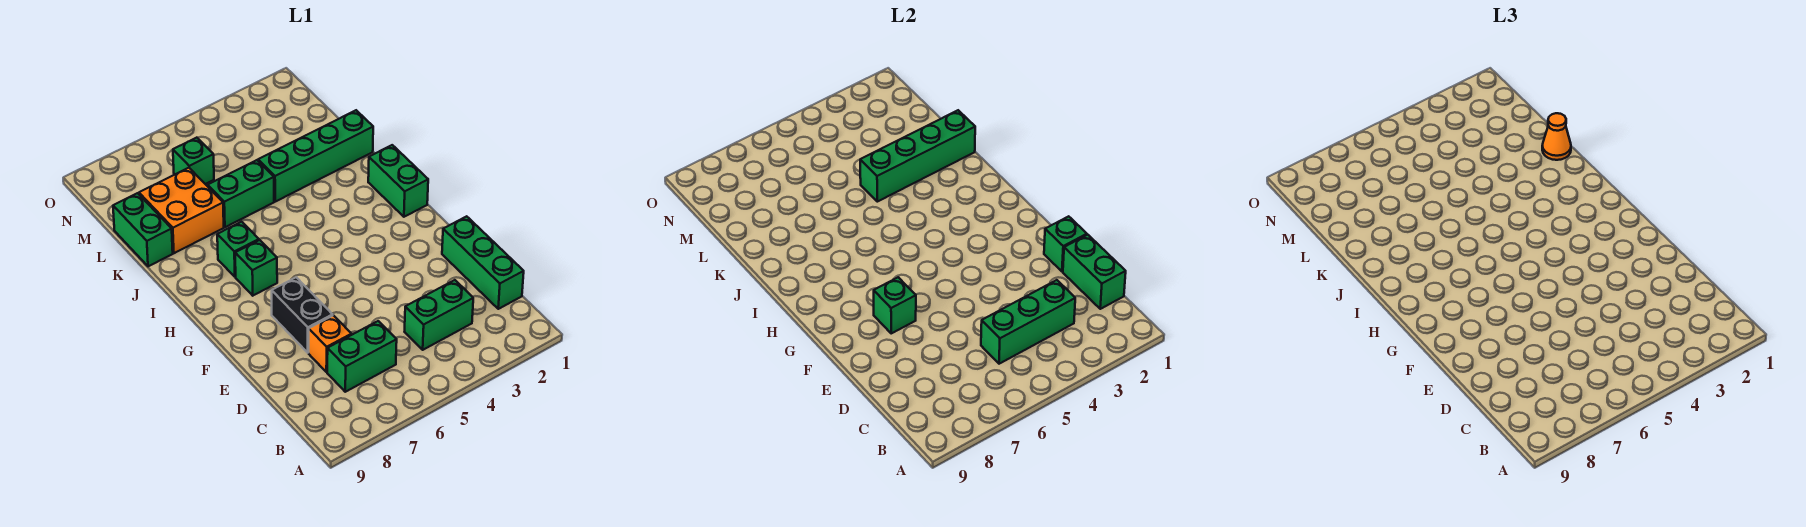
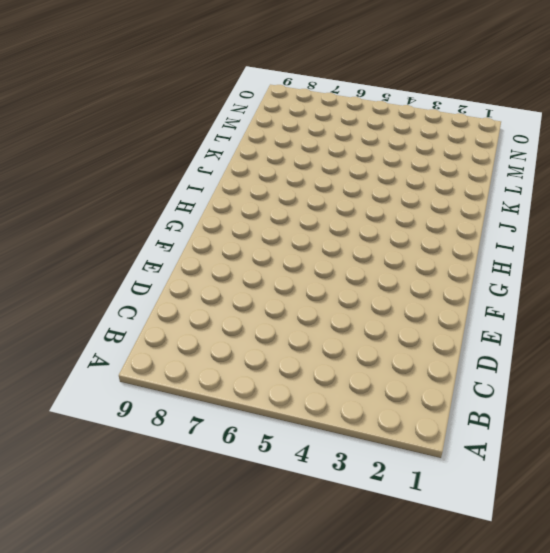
none -> green 1x3 brick [442,216,524,309]
none -> green 1x2 brick [405,280,473,350]
none -> green 1x2 brick [327,321,397,392]

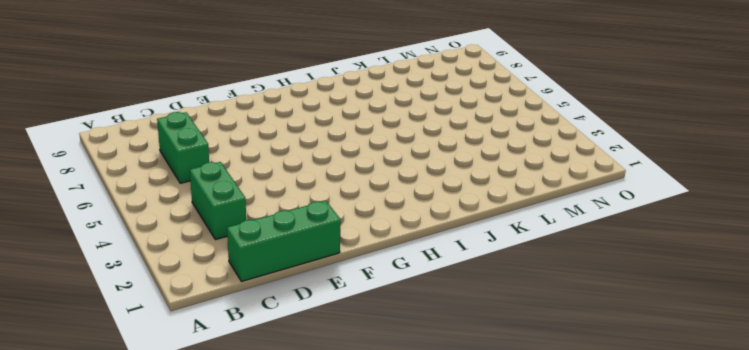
none -> orange 1x1 brick [309,315,352,372]
none -> black 1x2 brick [272,277,333,353]
none -> green 1x2 brick [368,145,428,217]

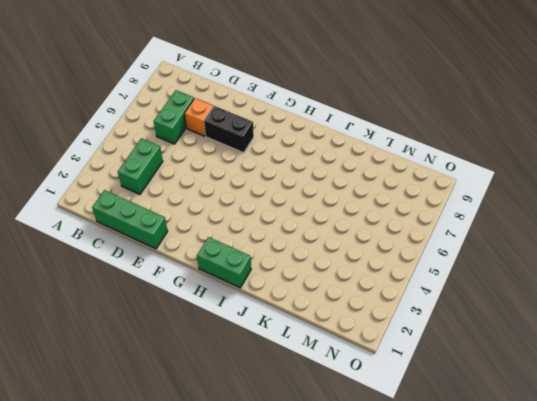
none -> green 1x1 brick [235,240,277,296]
none -> green 1x1 brick [217,222,259,277]
none -> green 1x4 brick [258,110,373,202]

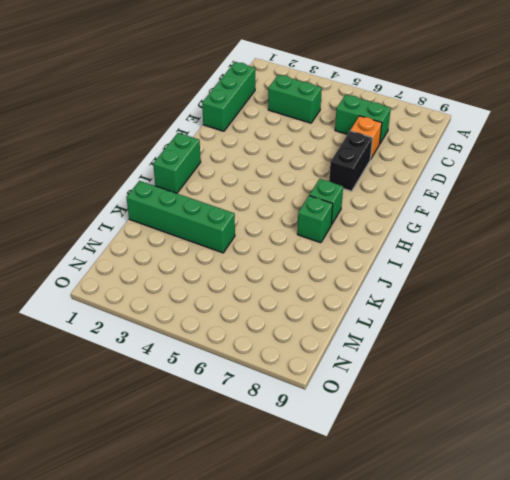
none -> green 1x2 brick [208,160,274,227]
none -> orange 2x2 brick [139,168,224,253]
none -> green 1x2 brick [113,193,173,266]

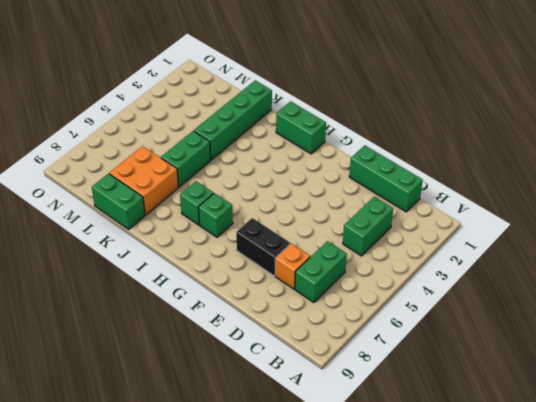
none -> green 1x1 brick [173,138,214,184]
none -> green 1x2 brick [1063,235,1126,309]
none -> green 1x3 brick [981,280,1075,364]

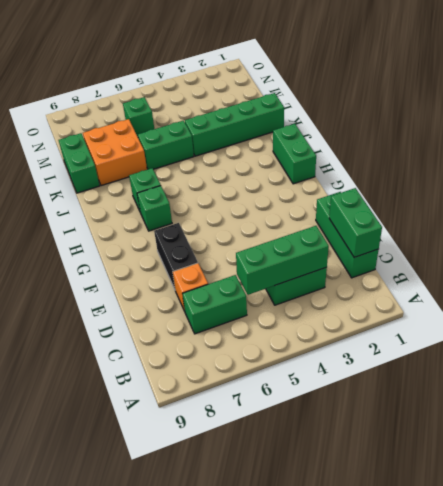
none -> green 1x1 brick [1044,216,1087,272]
none -> green 1x1 brick [874,277,916,333]
none -> green 1x4 brick [860,110,975,202]

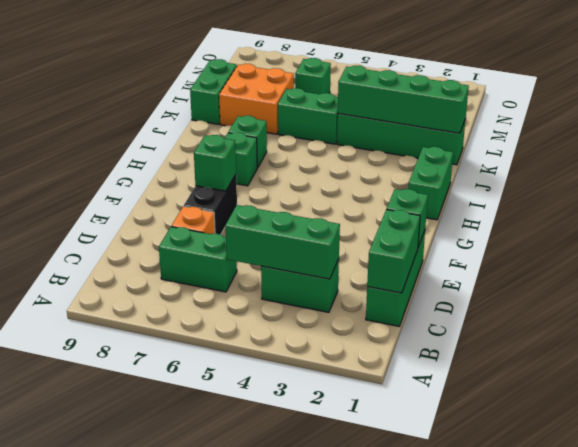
none -> orange 1x1 cone [1542,113,1571,160]

